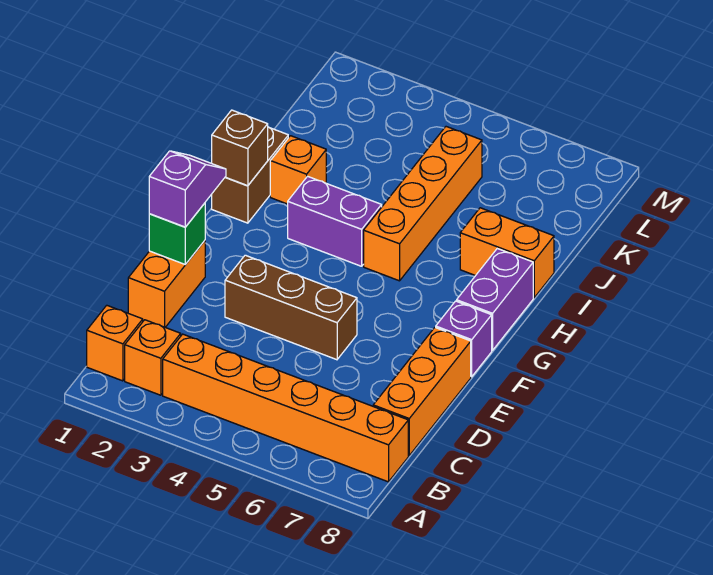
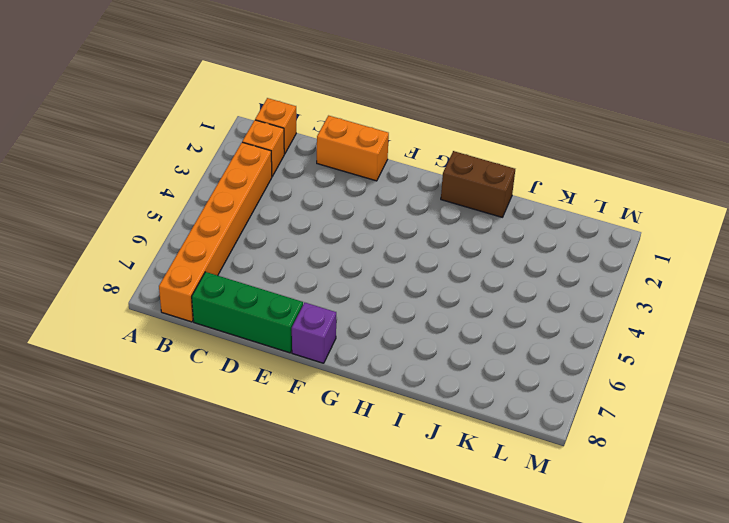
green 1x3 brick [192,272,303,353] -> orange 1x3 brick [373,327,471,455]
none -> brown 1x3 brick [225,255,357,360]
none -> purple 1x2 brick [457,249,533,350]
none -> purple 1x2 brick [288,176,382,266]

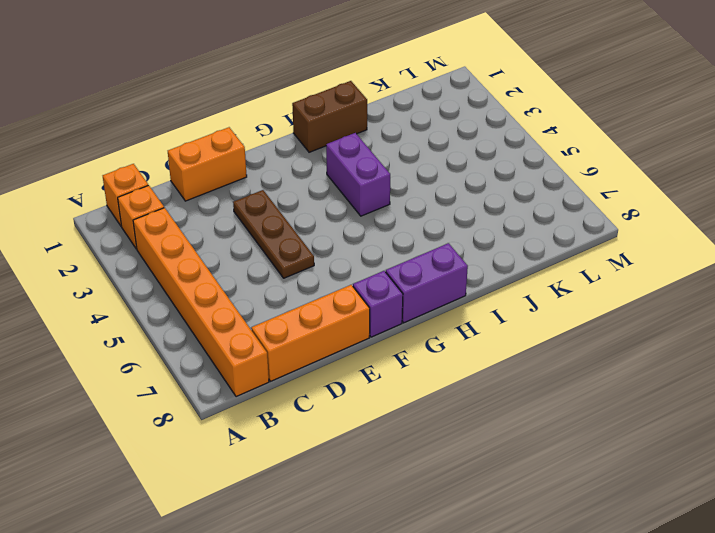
brown 1x3 plate [233,190,314,278] -> brown 1x3 brick [225,255,357,360]
none -> orange 1x4 brick [364,127,482,281]
none -> orange 1x1 brick [270,136,326,204]
none -> orange 1x2 brick [460,208,554,298]

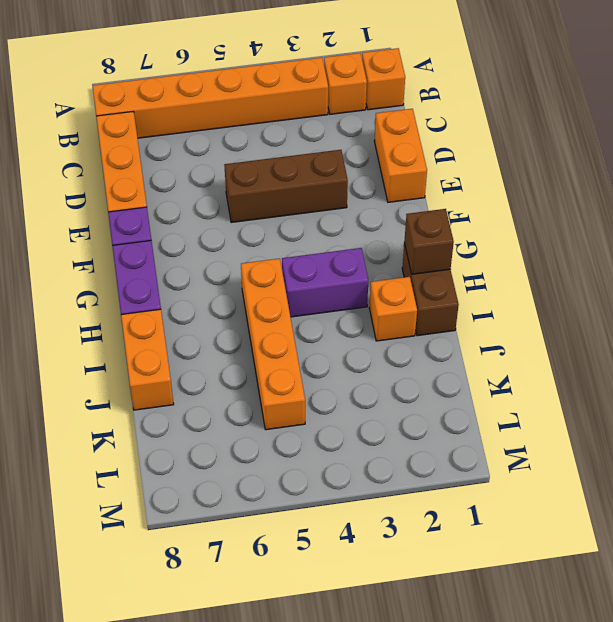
orange 1x2 brick [121,309,174,410] -> orange 1x2 brick turned to [460,208,554,298]
none -> green 1x1 brick [149,203,205,264]
none -> purple 1x2 slope [149,151,226,227]

